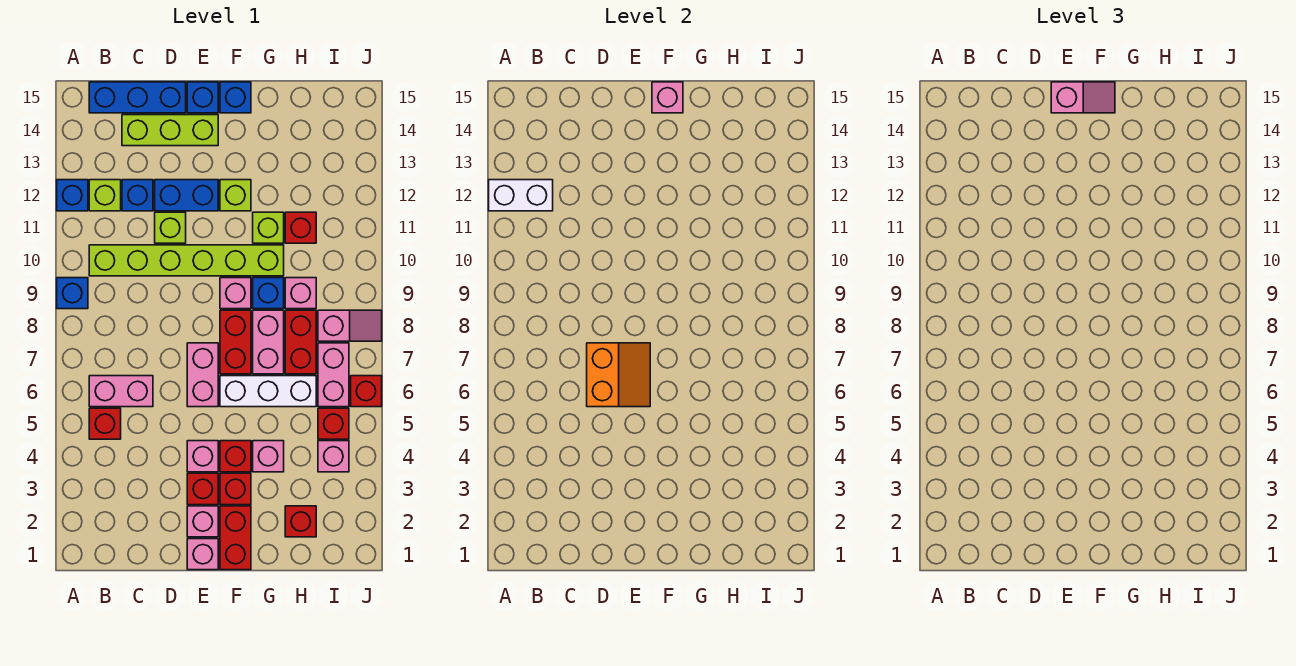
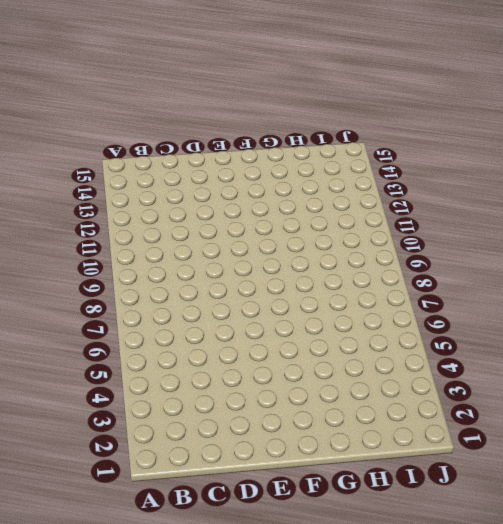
none -> blue 1x1 brick [57,278,88,309]
none -> blue 1x1 brick [57,180,88,211]
none -> red 1x1 brick [89,408,121,439]
none -> pink 1x2 brick [89,376,153,407]

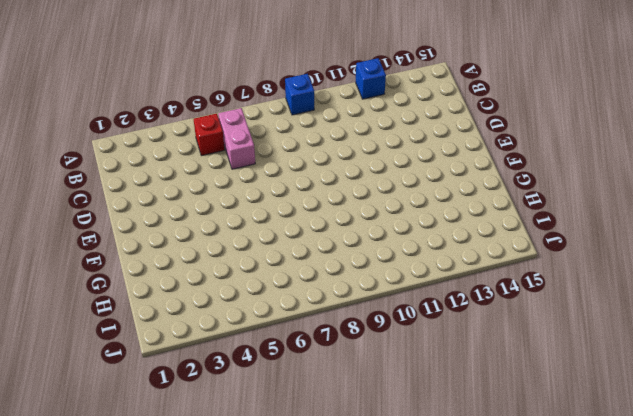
none -> lime 1x6 brick [89,245,284,276]
none -> lime 1x1 brick [89,180,121,211]
none -> blue 1x3 brick [89,82,186,113]
none -> blue 1x1 brick [122,180,153,211]

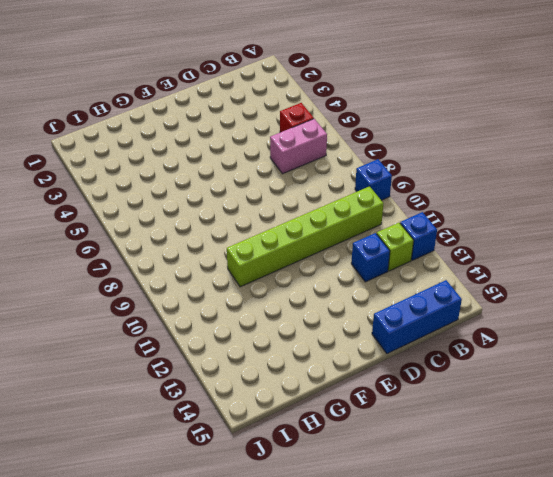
none -> lime 1x3 brick [122,115,218,146]
none -> lime 1x1 brick [155,212,186,243]
none -> blue 1x2 brick [155,180,218,211]
none -> pink 1x1 brick [187,539,218,570]

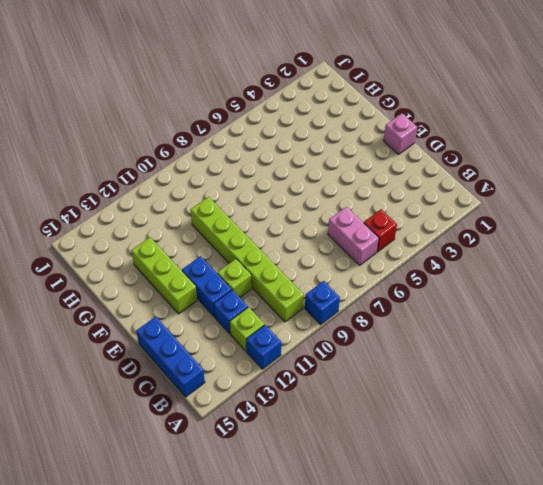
lime 1x3 brick [131,237,197,314] -> lime 1x3 brick moved to [122,115,218,146]
none -> pink 1x1 brick [187,506,218,537]
none -> red 1x1 brick [187,473,218,505]
none -> pink 1x1 brick [187,441,218,472]
none -> pink 1x2 brick [187,343,218,407]

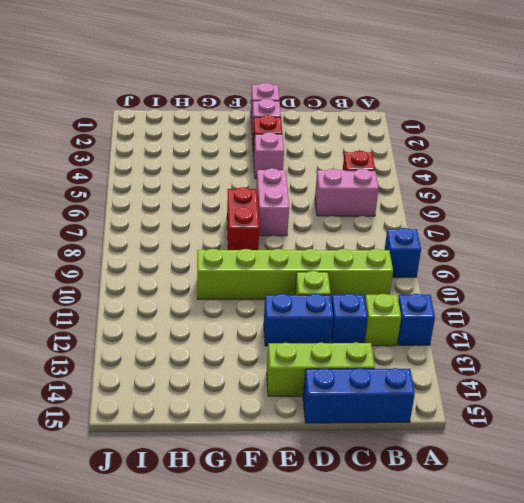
none -> blue 1x1 brick [187,82,218,113]
none -> red 1x2 brick [220,506,251,570]
none -> red 1x1 brick [220,473,251,505]
none -> red 1x1 brick [220,441,251,472]

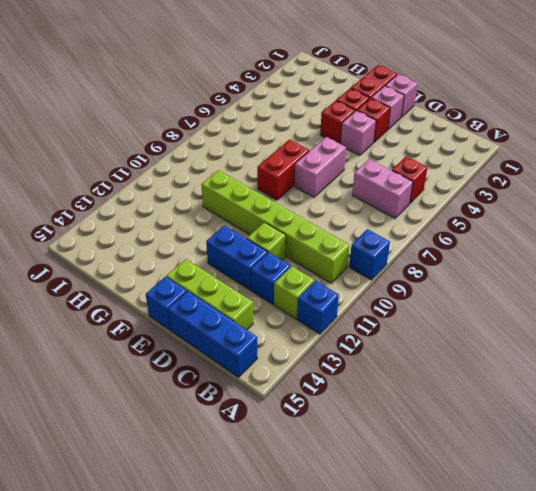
none -> white 1x3 brick [220,376,316,407]
none -> pink 1x1 brick [220,278,251,309]
none -> lime 1x1 brick [220,180,251,211]
none -> blue 1x1 brick [220,82,251,113]

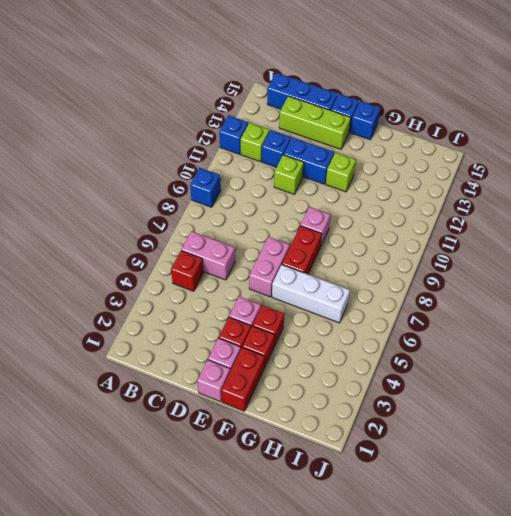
none -> lime 1x6 brick [89,245,284,276]
none -> pink 1x1 brick [253,441,284,472]
none -> pink 1x2 brick [253,310,284,374]
none -> blue 1x1 brick [253,278,284,309]

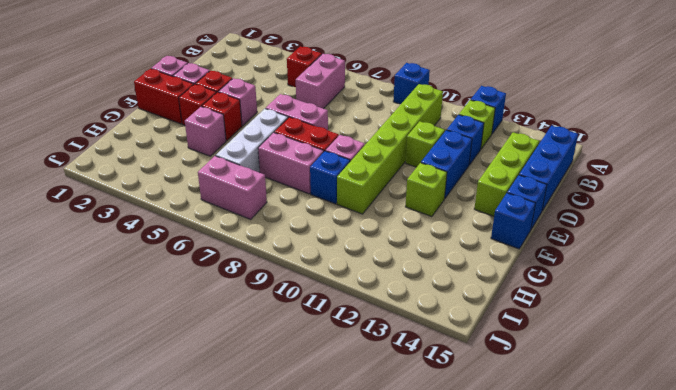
none -> lime 1x1 brick [253,212,284,243]
none -> red 1x1 brick [285,506,316,537]
none -> red 1x2 brick [285,310,316,374]
none -> pink 1x1 brick [285,278,316,309]

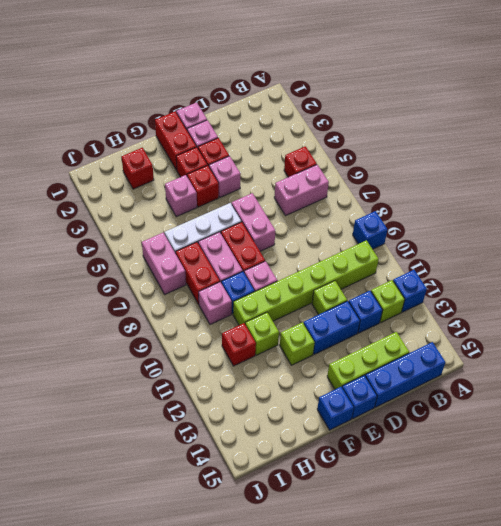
none -> pink 1x1 brick [318,441,349,472]
none -> red 1x1 brick [318,408,349,439]
none -> pink 1x2 slope [318,310,382,341]
none -> red 1x1 brick [351,376,382,407]

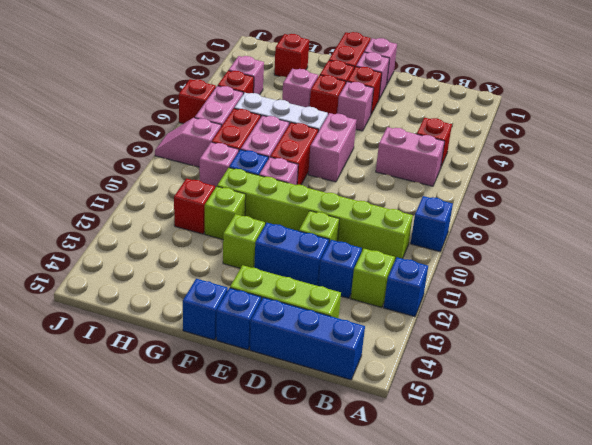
none -> white 1x2 brick [489,180,553,211]
none -> orange 2x2 slope [587,343,650,407]
none -> pink 1x1 brick [652,82,683,113]
none -> pink 1x2 slope [1051,82,1115,113]

